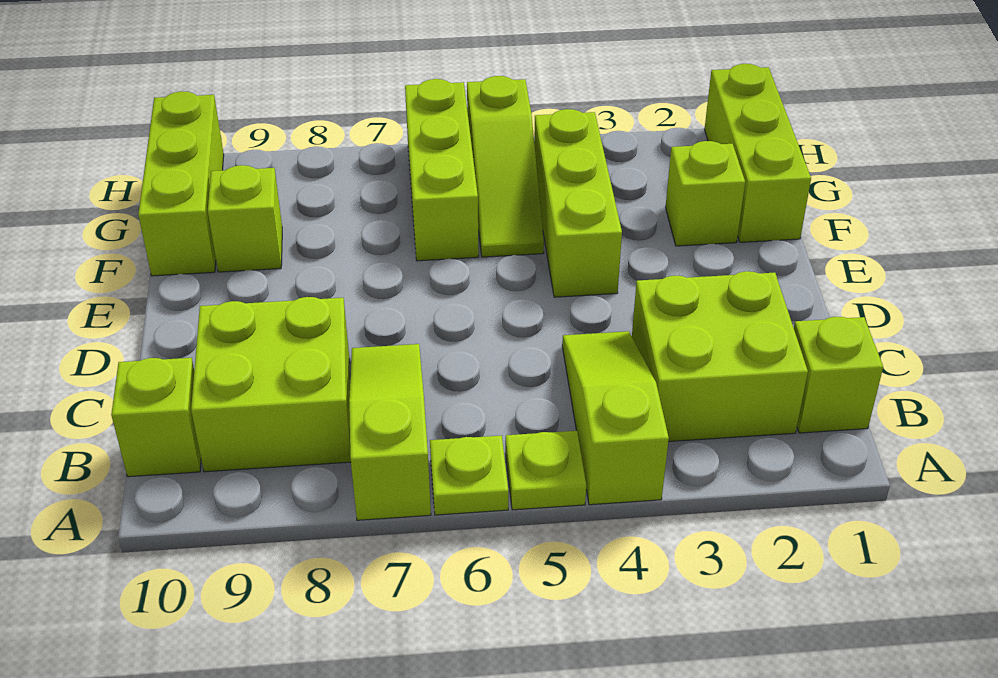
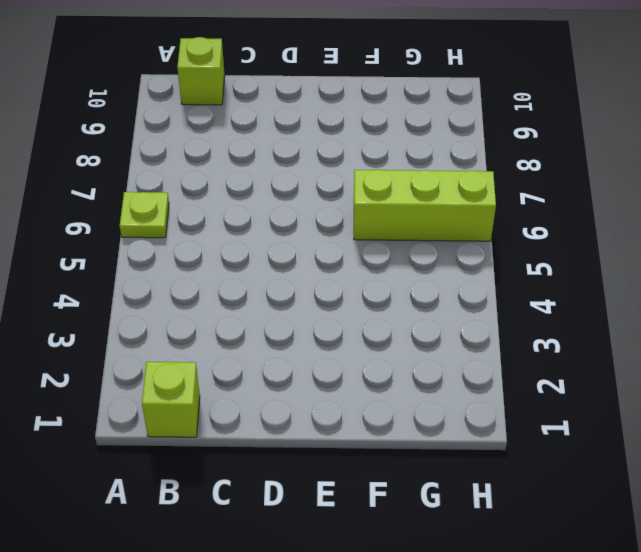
none -> lime 1x3 slope [562,331,669,505]
none -> lime 1x1 plate [505,431,586,510]
none -> lime 1x3 slope [349,344,431,520]

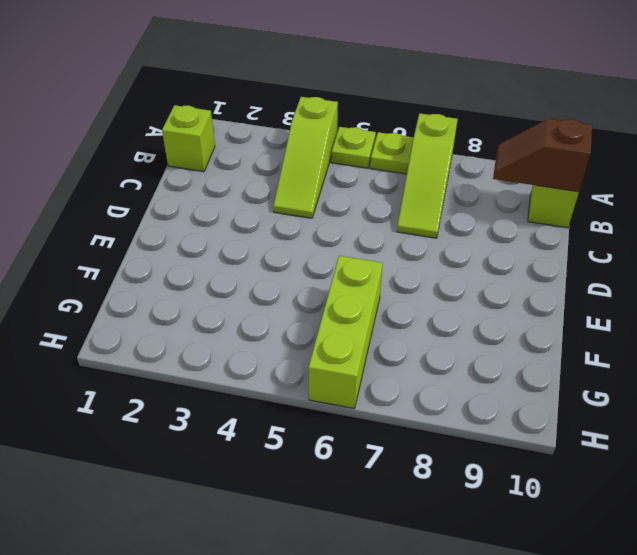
brown 1x2 slope [493,119,592,192] -> none
none -> lime 2x2 brick [632,271,808,442]
none -> lime 2x2 brick [191,297,351,472]
none -> lime 1x3 brick [534,109,622,297]

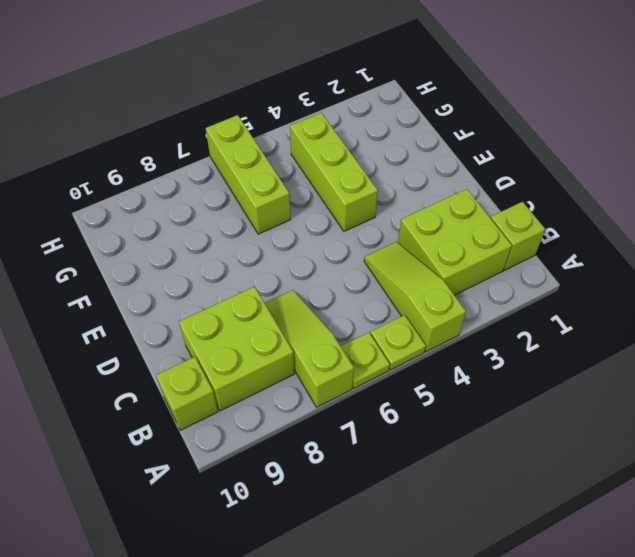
none -> lime 1x3 brick [704,64,811,242]
none -> lime 1x1 brick [666,141,745,246]
none -> lime 1x3 slope [467,76,544,257]

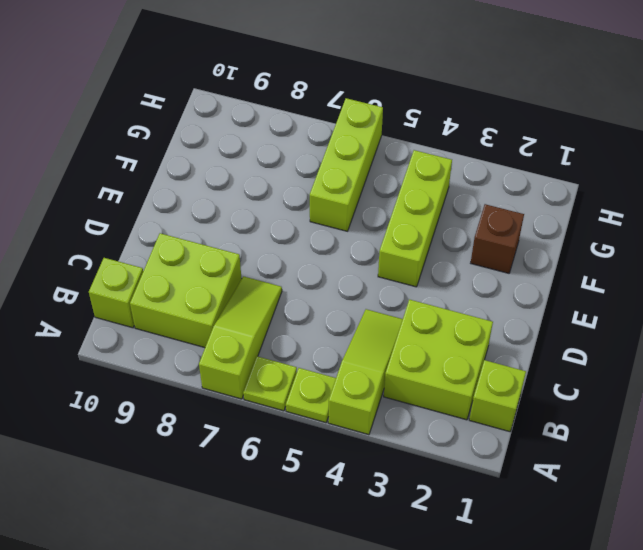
brown 1x1 brick [471,204,524,273] -> lime 1x1 brick [666,141,745,246]
none -> lime 1x3 brick [704,64,811,242]
none -> lime 1x3 slope [467,76,544,257]
none -> lime 1x1 brick [208,165,282,272]

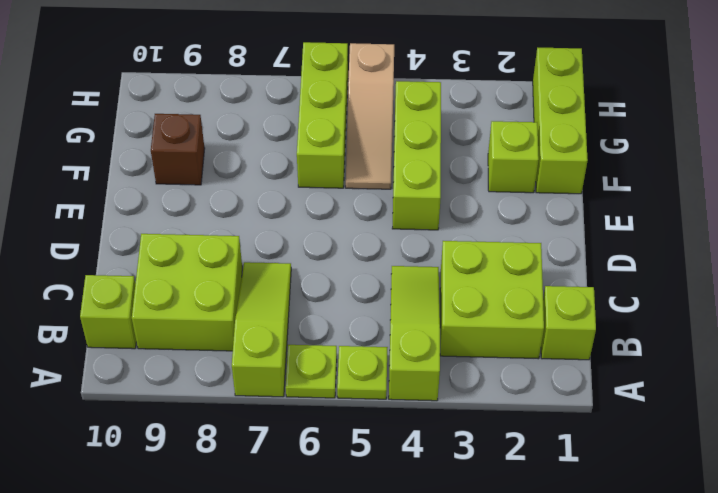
tan 1x3 slope [346,43,394,189] -> lime 1x3 slope [467,76,544,257]
brown 1x1 brick [151,114,205,185] -> lime 1x1 brick [208,165,282,272]
none -> lime 1x3 brick [138,91,224,276]

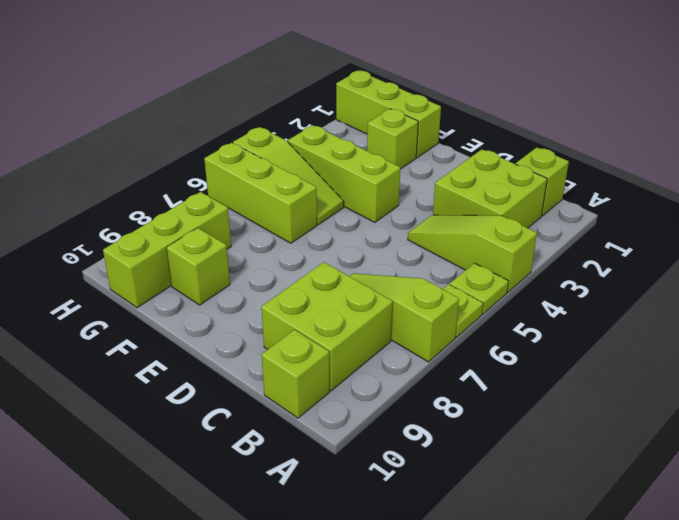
lime 1x3 brick [103,192,231,308] -> lime 1x3 brick turned to [138,91,224,276]

